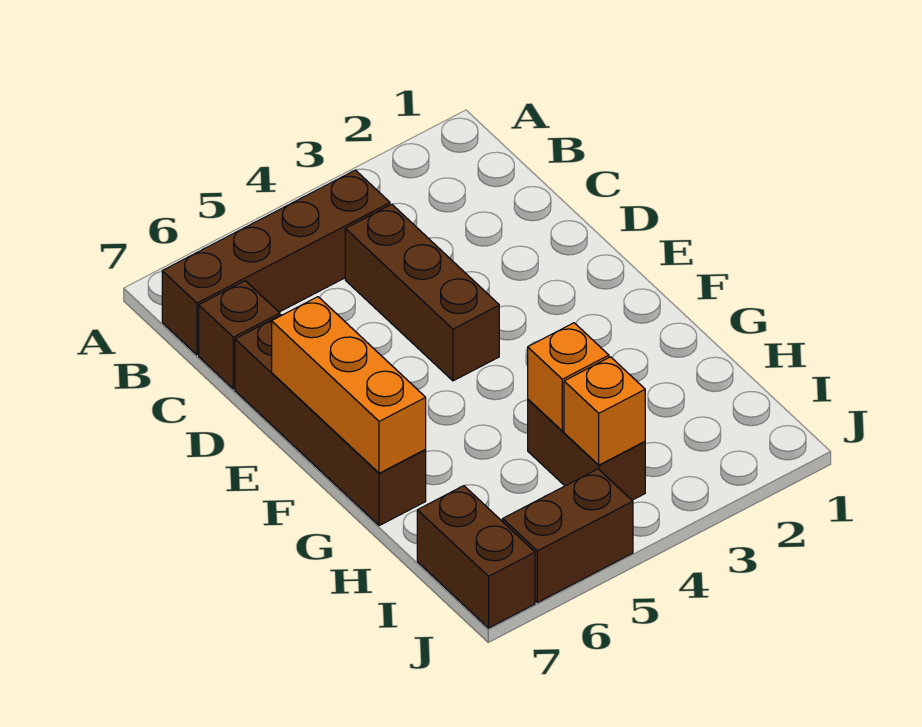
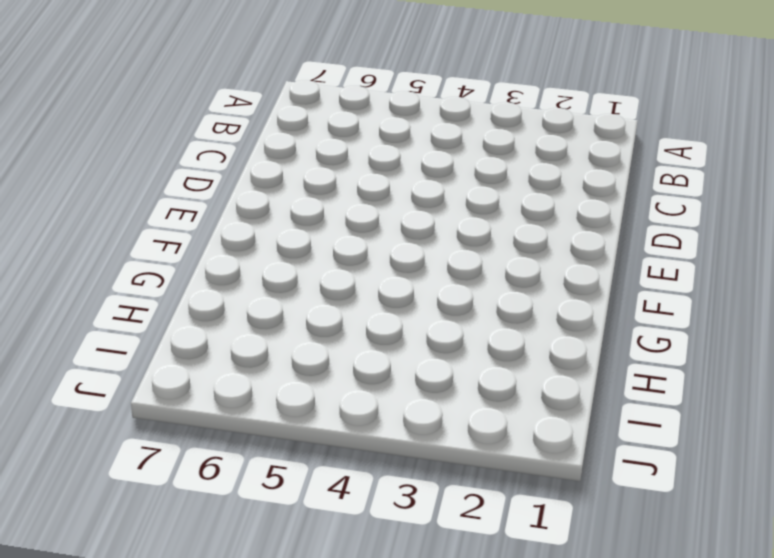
none -> brown 1x4 brick [162,170,390,355]
none -> brown 1x3 brick [345,204,499,381]

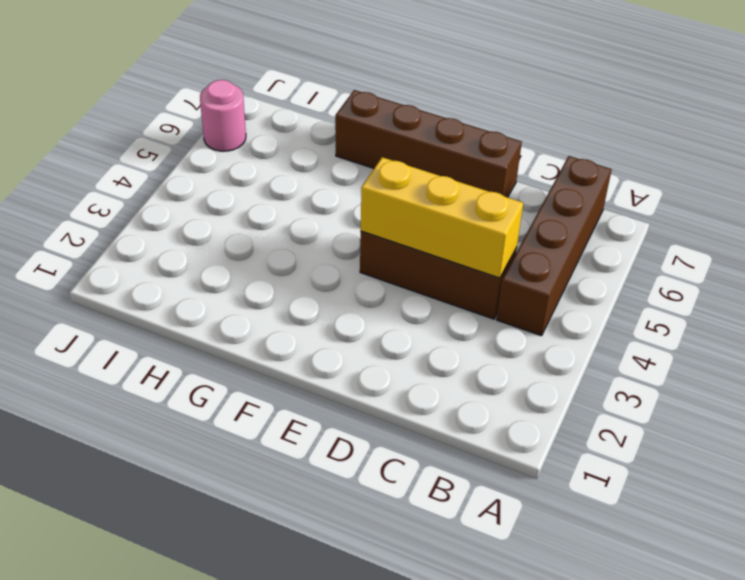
yellow 1x3 brick [361,157,523,278] -> none
pink 1x1 round brick [200,80,246,151] -> brown 1x2 brick [503,469,633,603]
none -> brown 1x1 brick [199,281,280,389]
none -> brown 1x2 brick [528,400,645,500]

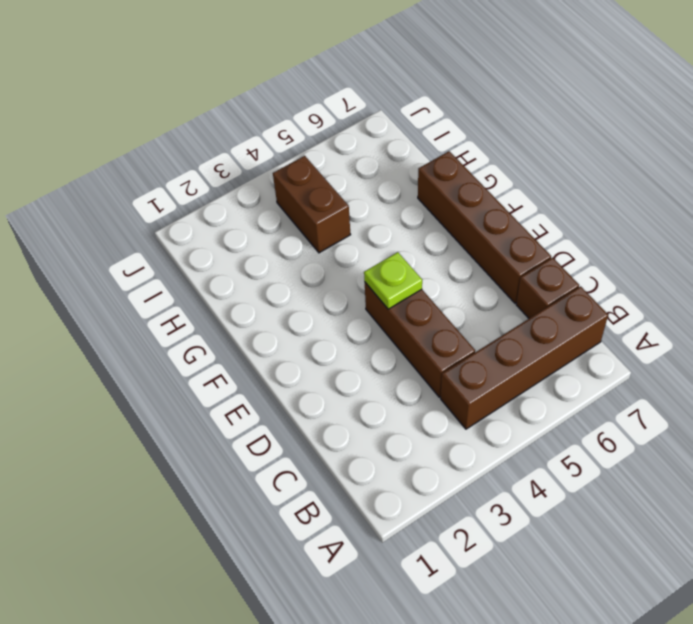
lime 1x1 plate [364,252,422,309] -> none
none -> brown 1x2 brick [417,486,535,628]
none -> brown 1x2 brick [503,469,633,603]

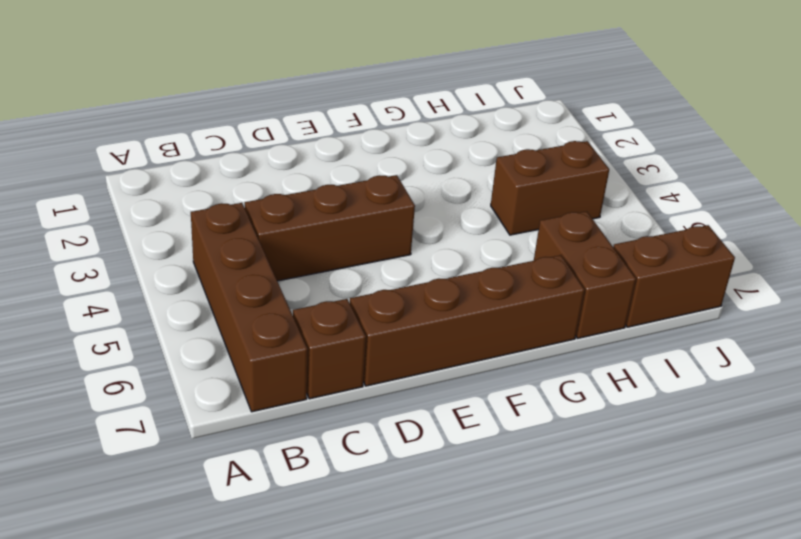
brown 1x2 brick [534,211,636,338] -> brown 1x2 brick moved to [503,469,633,603]
none -> orange 1x3 brick [272,297,426,473]
none -> orange 1x1 brick [528,323,609,431]

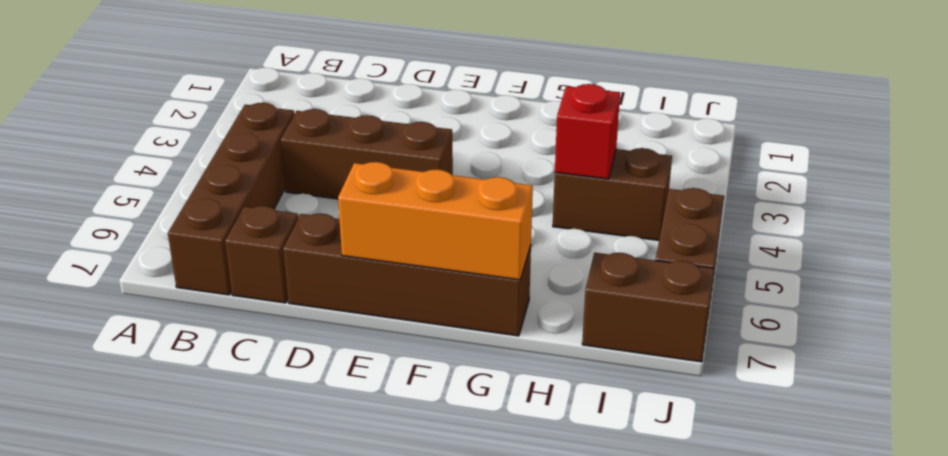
red 1x1 brick [555,84,620,179] -> orange 1x1 brick [528,323,609,431]
none -> orange 1x1 brick [564,357,645,465]

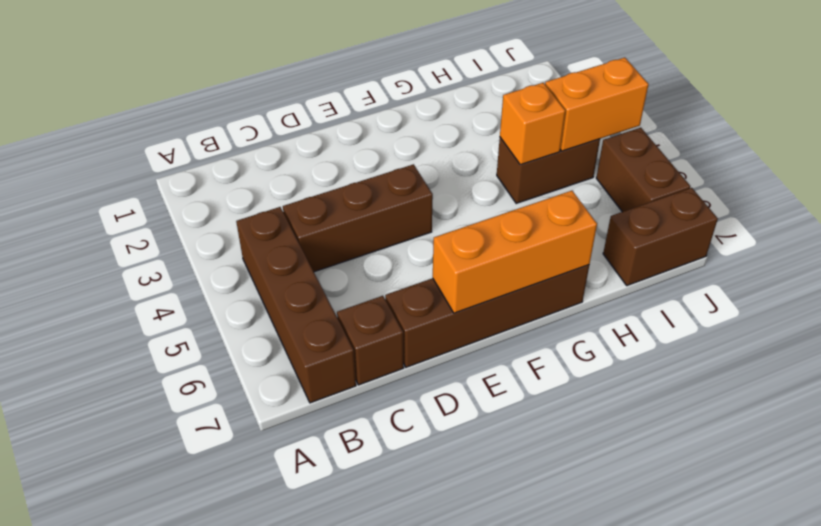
orange 1x2 brick [545,58,649,151] -> orange 1x1 brick [564,357,645,465]

